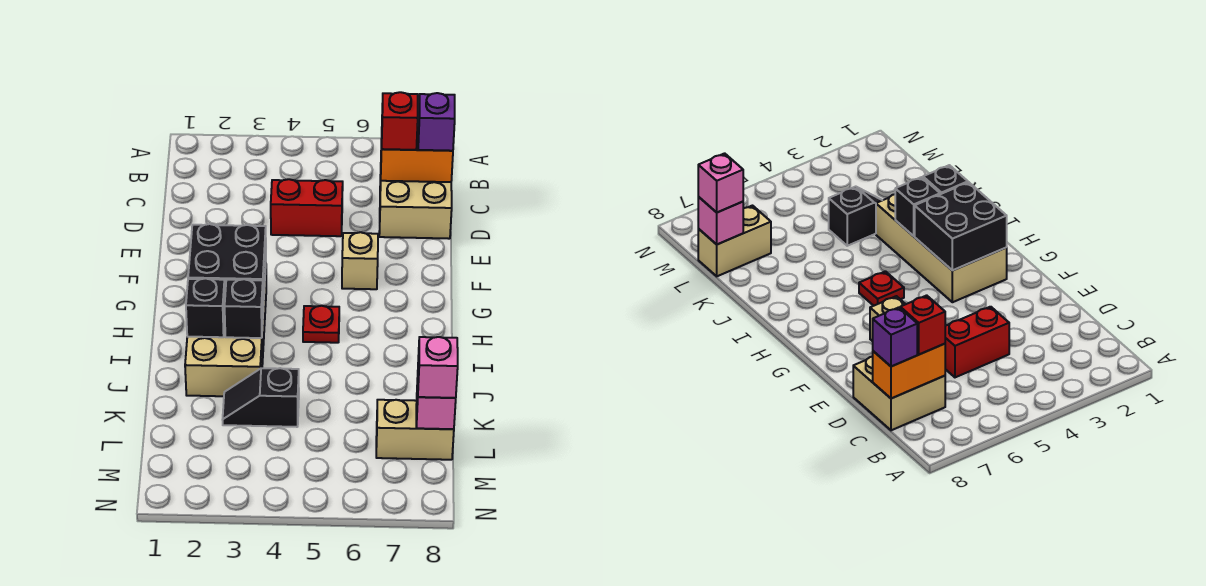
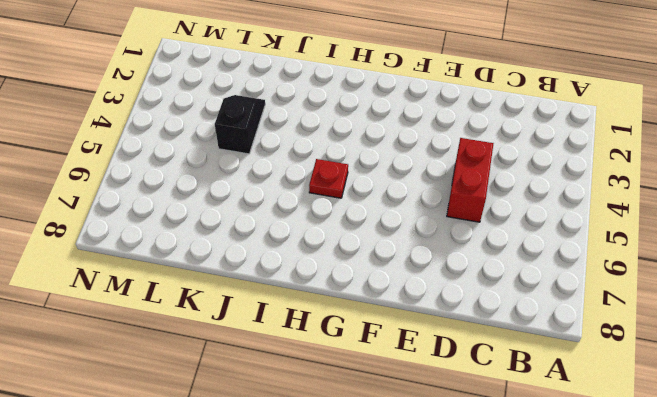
none -> tan 2x2 brick [379,175,452,239]
none -> tan 1x1 brick [342,232,378,289]
none -> tan 2x4 brick [185,268,266,396]

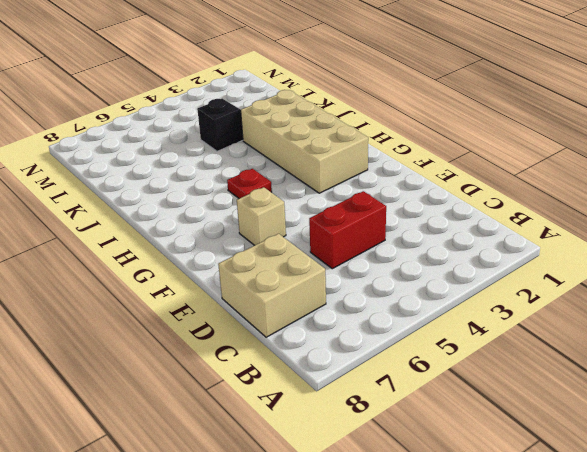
none -> tan 1x2 brick [376,400,454,460]
none -> orange 1x2 brick [381,126,453,182]
none -> black 2x2 brick [188,224,266,306]

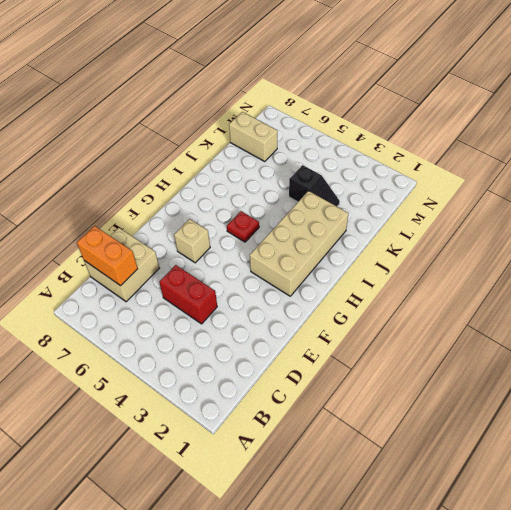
none -> black 2x2 brick [188,224,266,306]
none -> black 1x1 brick [186,278,225,337]
none -> black 1x1 brick [225,279,263,338]

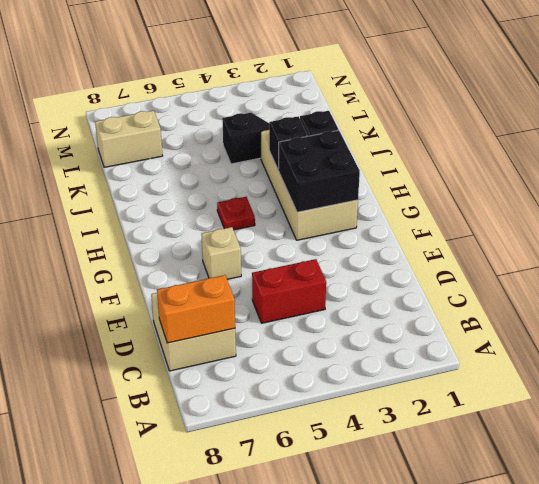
none -> pink 1x1 brick [416,378,456,429]
none -> red 1x1 brick [382,92,418,150]
none -> purple 1x1 brick [418,93,455,151]

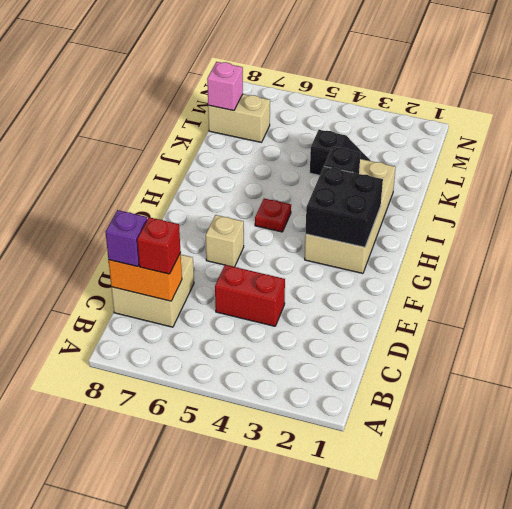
none -> black 1x1 brick [186,278,225,337]
none -> pink 1x1 brick [418,337,458,398]

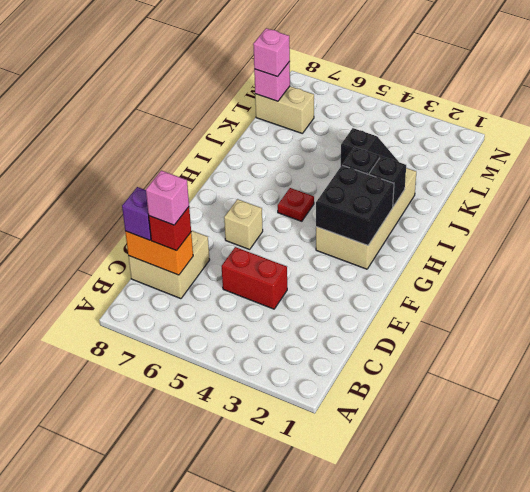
pink 1x1 brick [146,171,189,225] -> none

